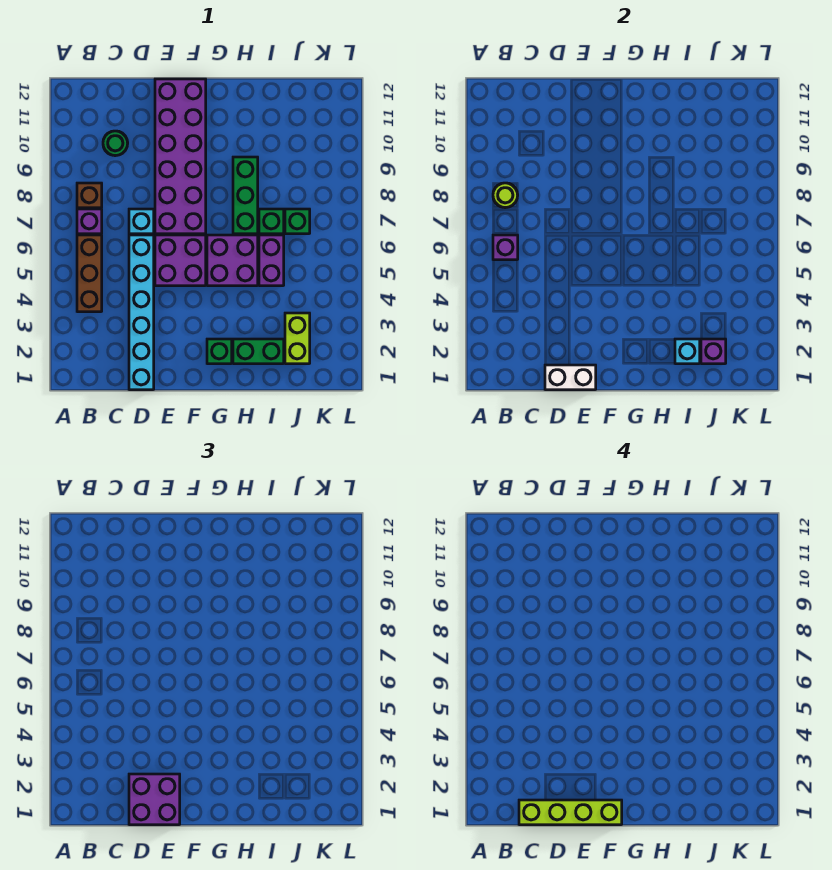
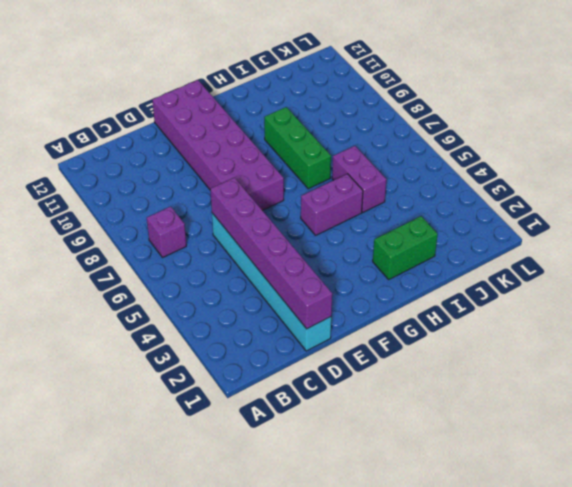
purple 1x6 brick [210,178,332,329] -> white 1x2 brick [545,365,596,390]
purple 1x2 brick [301,174,363,235] -> purple 2x2 brick [207,235,258,286]
none -> brown 1x3 brick [77,235,102,312]
none -> brown 1x1 brick [77,183,102,208]
none -> green 1x1 round brick [103,131,128,156]

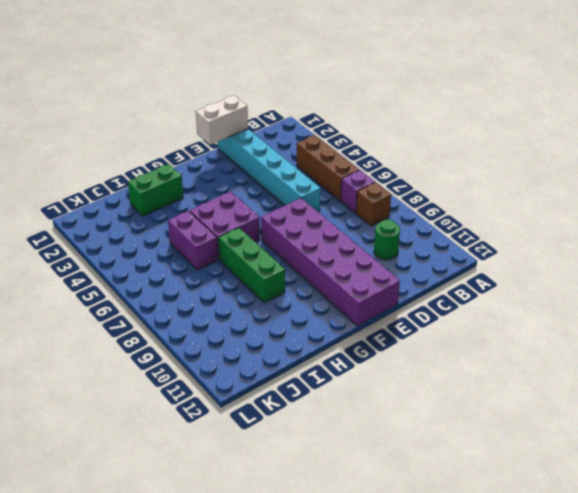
none -> cyan 1x1 brick [129,209,154,234]
none -> purple 2x2 brick [155,235,206,286]
none -> green 1x1 brick [207,339,232,364]

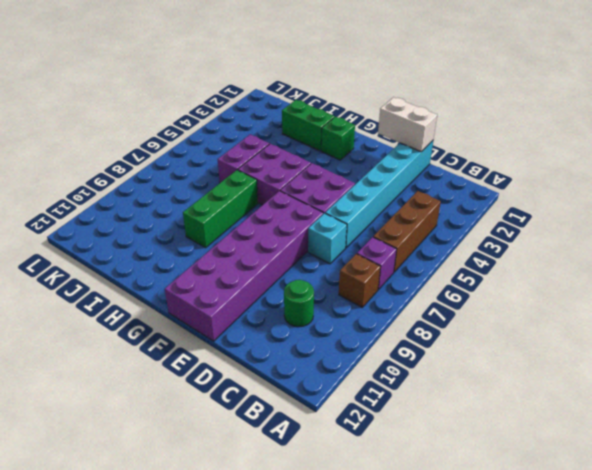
none -> green 1x1 brick [259,209,284,234]
none -> lime 1x2 brick [285,313,310,364]
none -> green 1x1 brick [285,209,310,234]

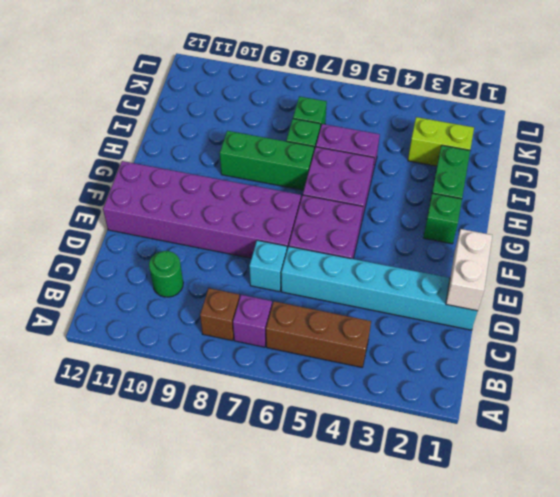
none -> purple 1x1 brick [493,235,518,260]
none -> lime 1x1 round brick [493,183,518,208]
none -> cyan 1x1 brick [675,339,700,364]

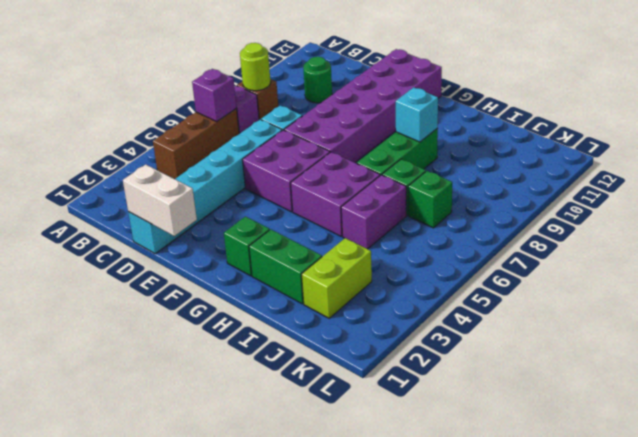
cyan 1x1 brick [396,87,438,142] -> cyan 1x1 brick moved to [675,339,700,364]
none -> purple 1x1 brick [701,339,726,364]
none -> purple 2x2 brick [129,774,180,825]
none -> lime 1x4 brick [519,800,622,825]

